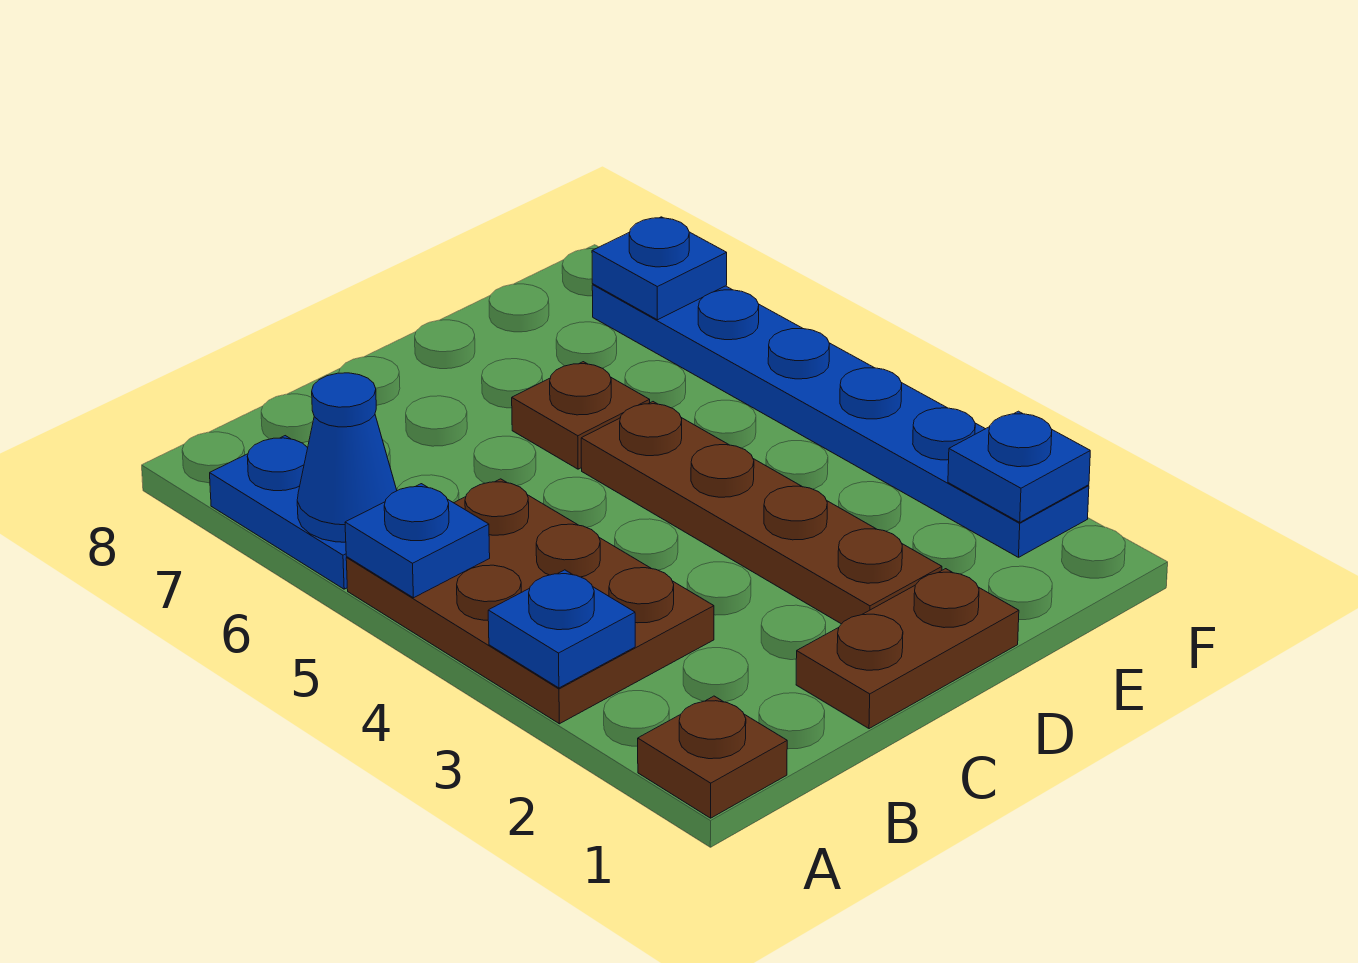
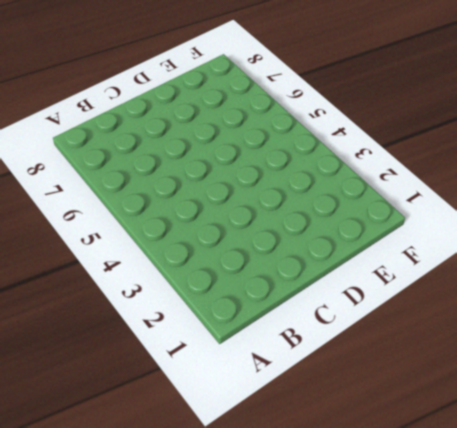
none -> brown 1x1 plate [638,696,787,818]
none -> brown 2x3 plate [346,479,714,724]
none -> blue 1x2 plate [210,436,347,589]

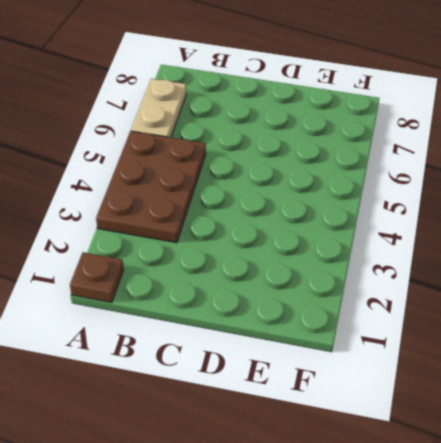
tan 1x2 plate [131,79,186,138] -> blue 1x2 plate [210,436,347,589]
none -> brown 1x2 plate [796,569,1019,729]
none -> brown 1x4 plate [581,402,942,624]
none -> brown 1x1 plate [512,362,650,469]

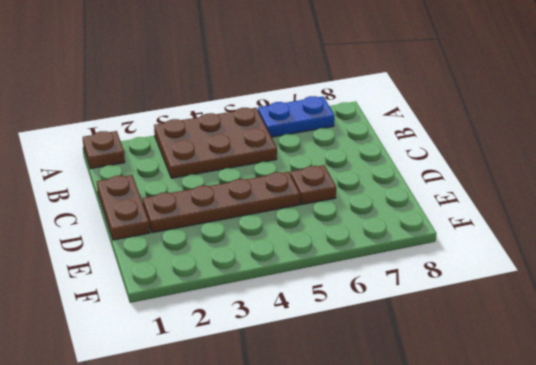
none -> blue 1x6 plate [592,284,1089,557]
none -> blue 1x1 plate [488,570,635,688]
none -> blue 1x1 plate [345,484,490,598]

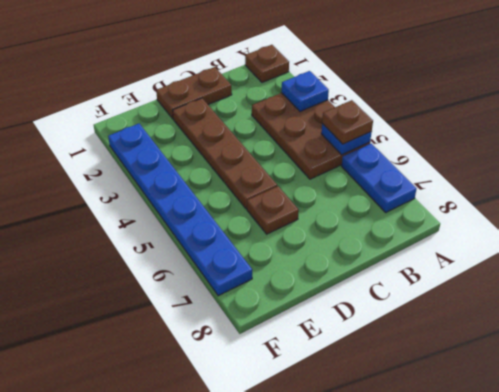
brown 1x1 plate [322,100,373,144] -> none
none -> blue 1x1 cone [297,373,397,542]
none -> blue 1x1 plate [948,411,1090,522]
none -> blue 1x1 plate [592,217,727,320]

